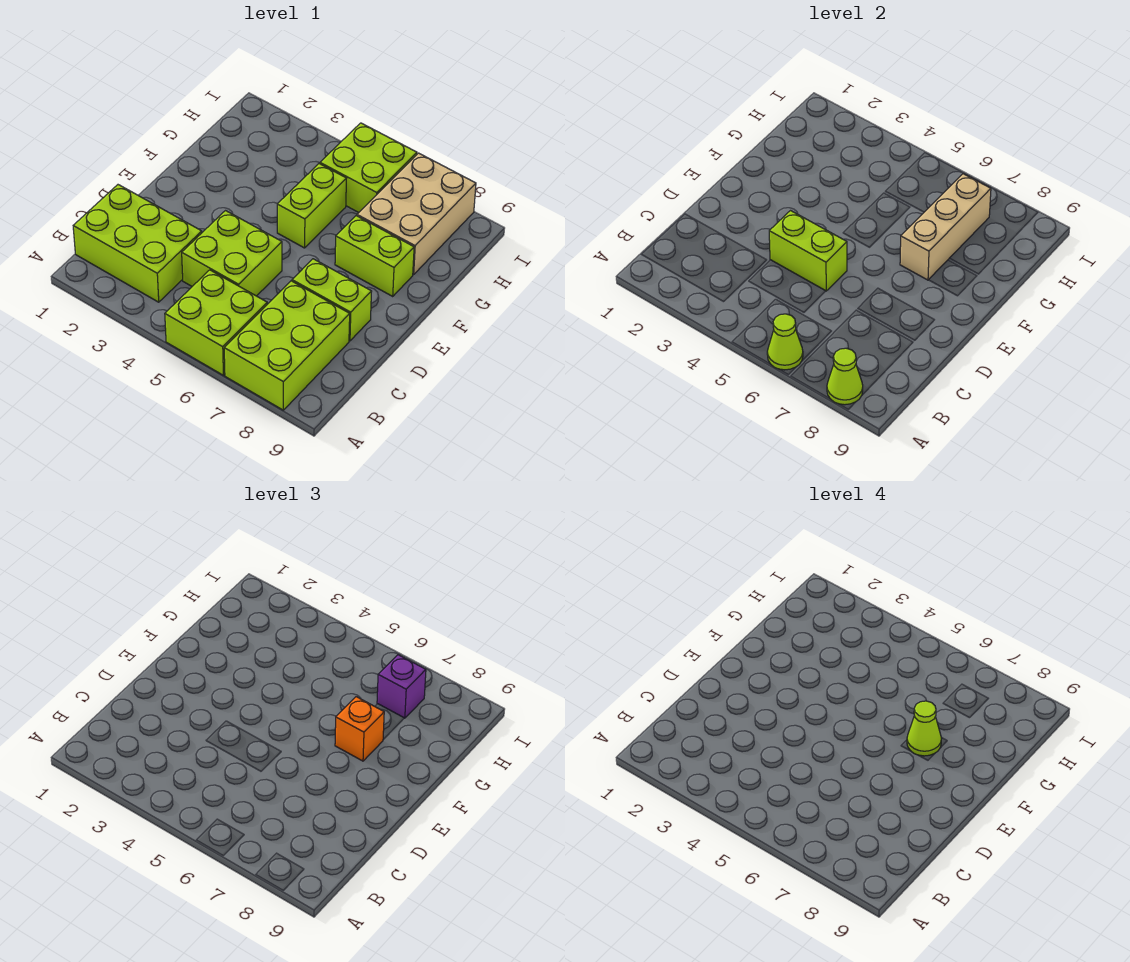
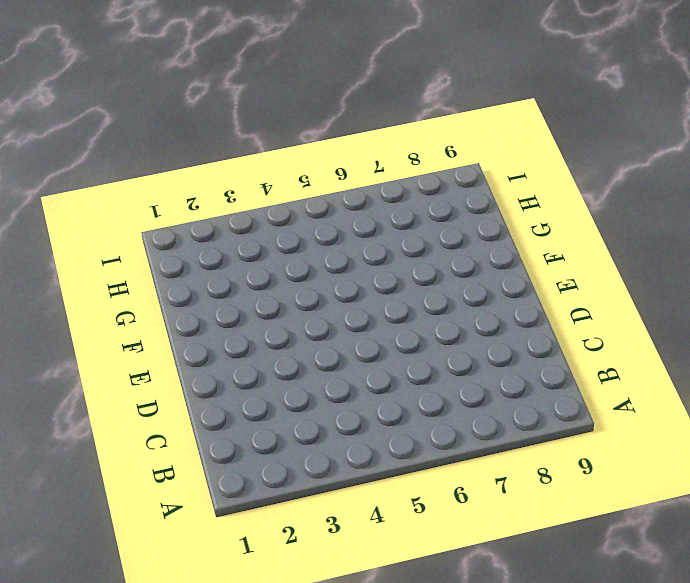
none -> lime 2x2 brick [165,270,267,375]
none -> lime 2x3 brick [224,281,350,410]
none -> lime 2x3 brick [73,185,202,302]

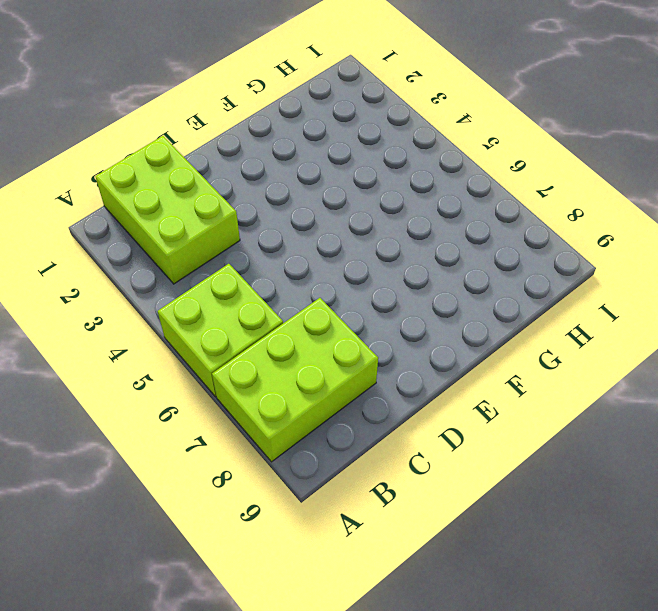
none -> lime 2x2 brick [182,211,282,296]
none -> lime 1x2 brick [292,259,372,341]
none -> lime 1x2 brick [277,164,347,248]

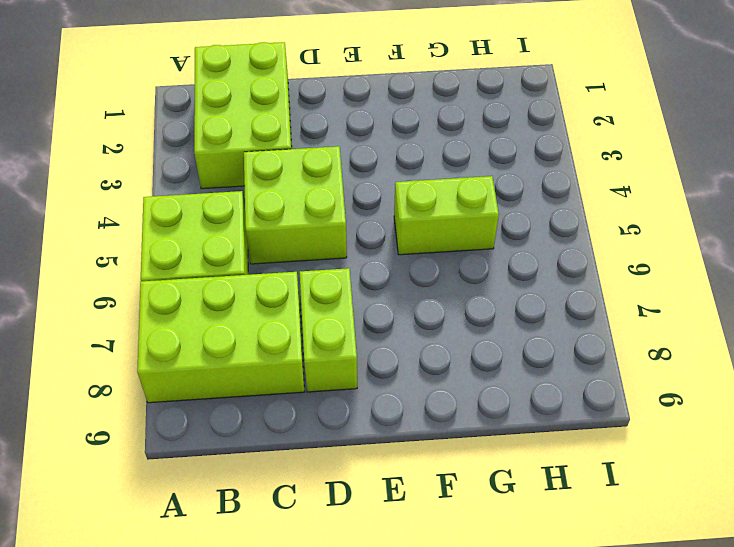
none -> lime 1x2 brick [335,216,414,296]
none -> tan 2x3 brick [357,153,476,275]
none -> lime 2x2 brick [320,123,417,213]

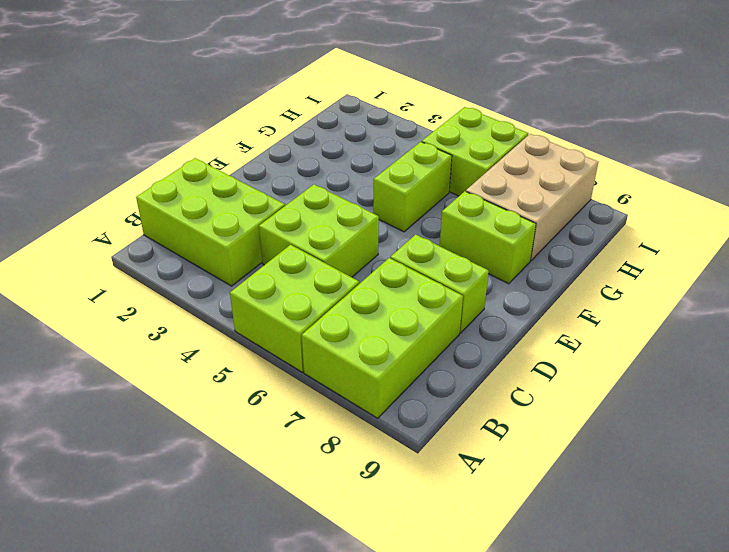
none -> lime 1x1 cone [767,314,803,370]
none -> lime 1x1 cone [827,348,863,405]
none -> lime 1x2 brick [769,211,847,291]

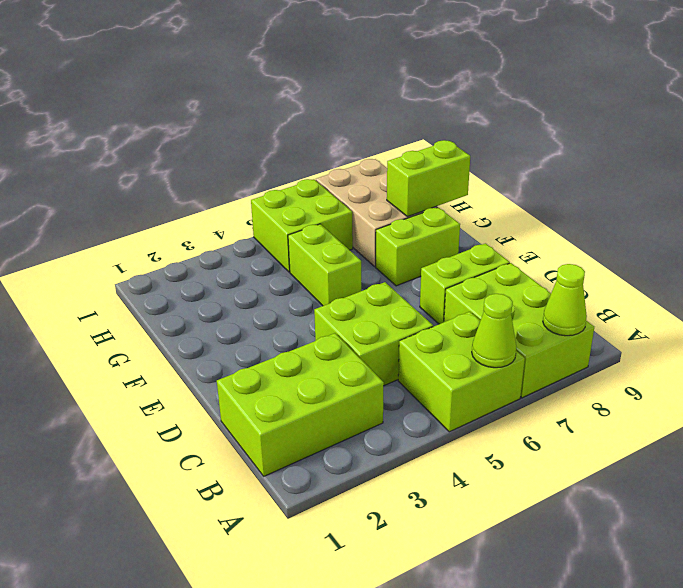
lime 1x2 brick [387,140,470,217] -> lime 1x2 brick moved to [769,211,847,291]
none -> tan 1x3 brick [900,174,991,280]
none -> orange 1x1 brick [335,697,384,761]
none -> purple 1x1 brick [377,655,426,718]

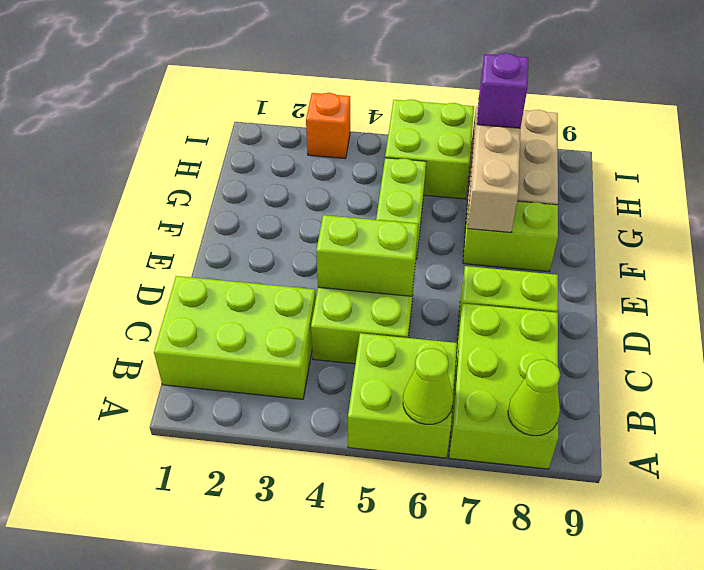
orange 1x1 brick [306,93,350,159] -> orange 1x1 brick moved to [335,697,384,761]
none -> lime 1x1 cone [907,701,941,756]

